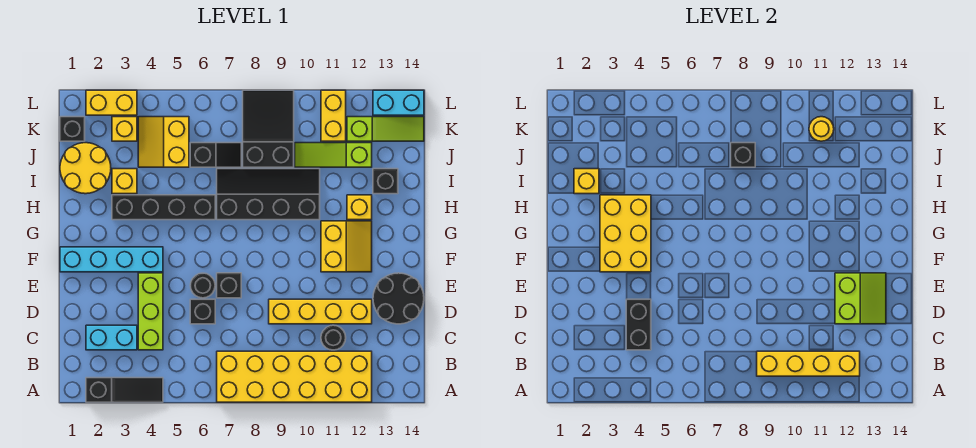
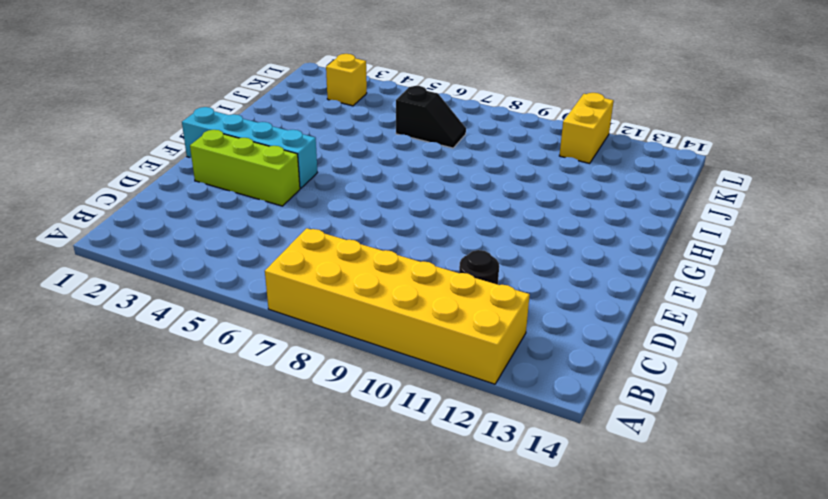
lime 1x3 brick [190,130,300,206] -> lime 1x3 brick turned to [138,273,163,350]
none -> black 1x3 slope [86,378,163,402]
none -> cyan 1x2 brick [86,325,137,350]
none -> black 1x1 brick [190,299,215,324]
none -> yellow 1x4 brick [269,299,372,324]

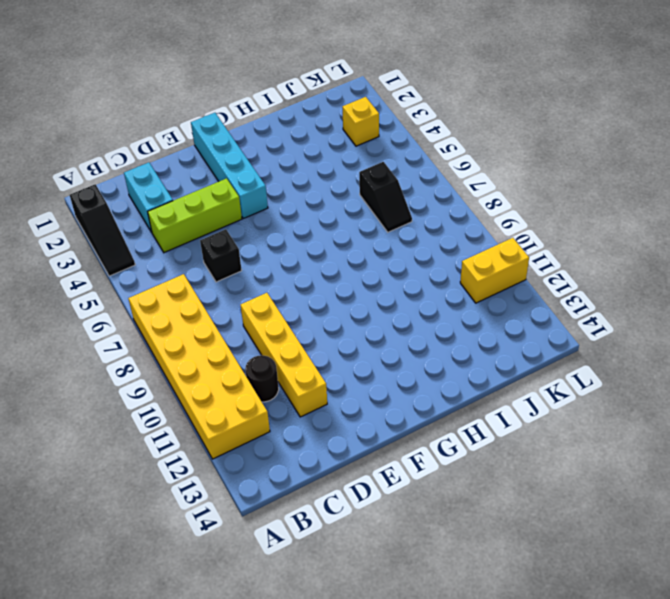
none -> black 2x2 round brick [373,273,424,324]
none -> black 1x1 round brick [190,273,215,298]
none -> black 1x1 brick [217,273,241,298]
none -> yellow 2x2 slope [321,221,372,272]

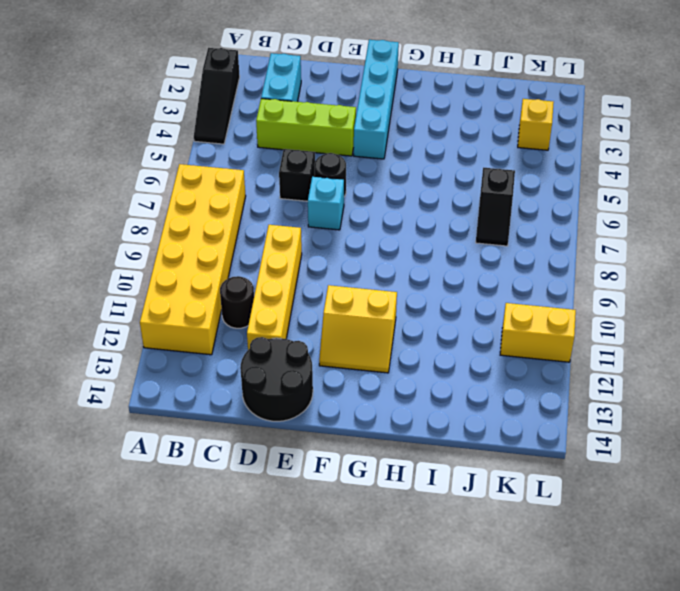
cyan 1x1 brick [308,177,344,230] -> black 1x1 brick [217,273,241,298]
none -> black 1x4 brick [112,195,215,220]
none -> black 2x4 slope [217,169,320,220]
none -> yellow 1x1 brick [347,195,372,220]
none -> yellow 2x2 round brick [60,143,111,194]

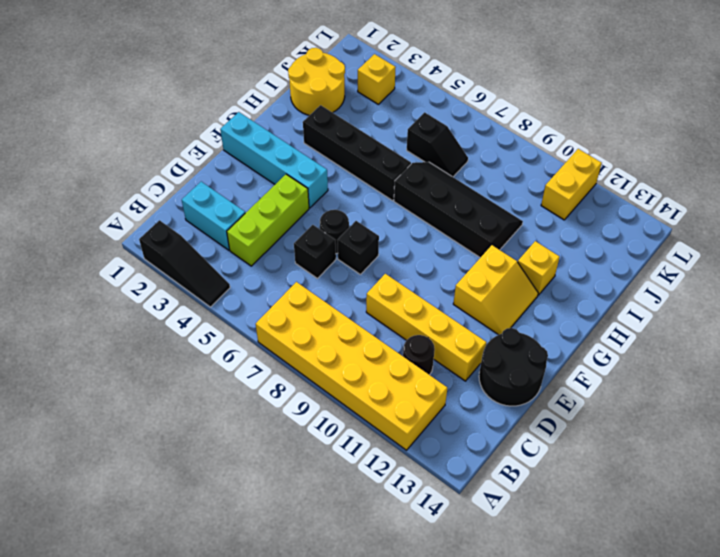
none -> yellow 1x1 brick [112,169,137,194]
none -> black 1x1 brick [373,169,398,194]
none -> yellow 2x2 slope [138,117,189,167]
none -> black 2x3 slope [243,90,294,167]

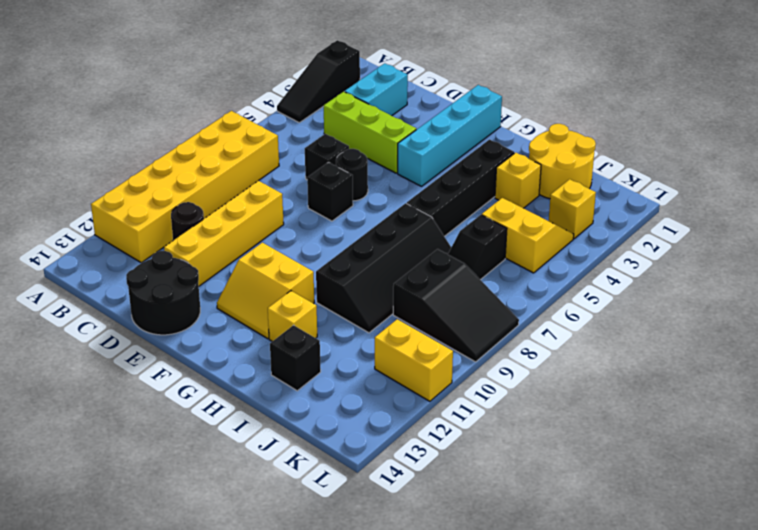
none -> lime 1x3 slope [295,143,372,167]
none -> black 1x1 brick [60,117,85,141]
none -> lime 1x3 slope [347,117,424,141]
none -> yellow 1x2 brick [86,90,137,115]

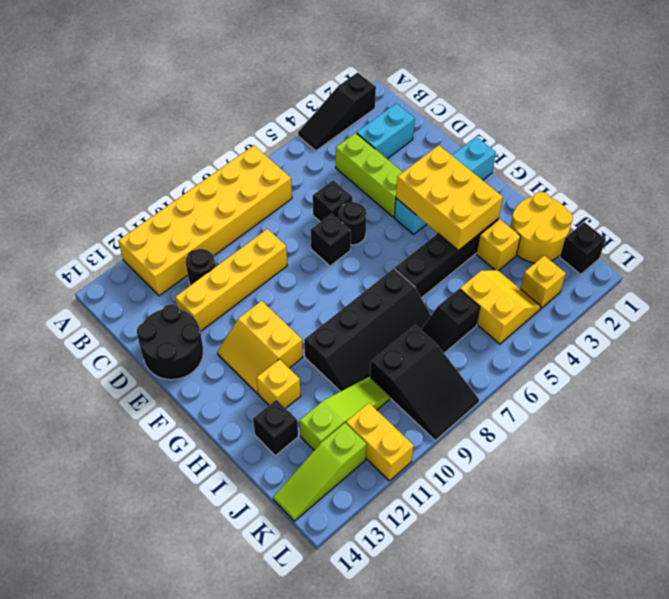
none -> yellow 1x2 brick [86,90,137,115]
none -> cyan 1x2 brick [373,90,424,115]
none -> yellow 1x4 brick [757,351,860,376]
none -> black 1x2 brick [626,299,651,350]

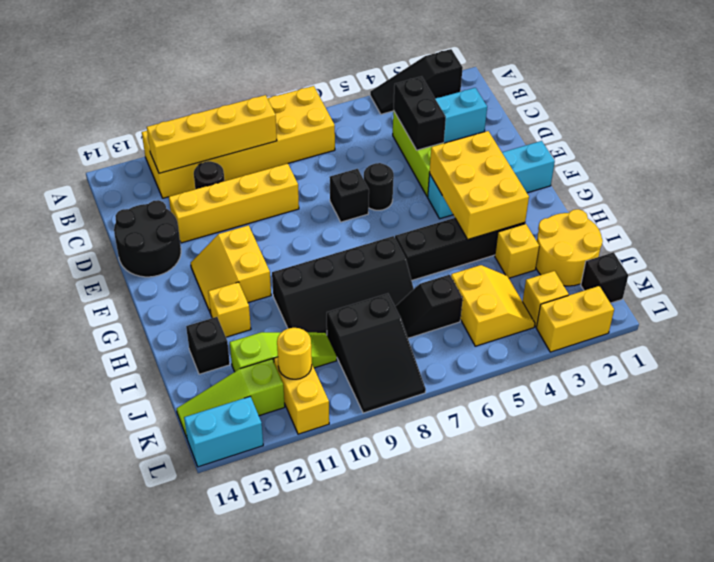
none -> black 1x1 brick [190,299,215,324]
none -> lime 2x2 slope [835,273,886,324]
none -> yellow 1x1 brick [574,169,599,194]
none -> black 1x1 brick [731,143,755,167]

